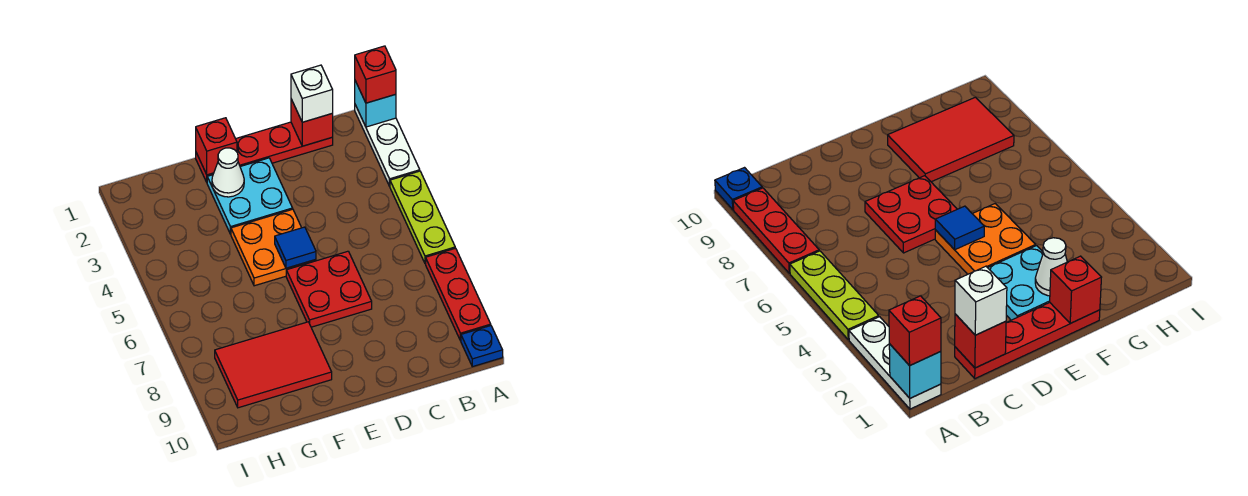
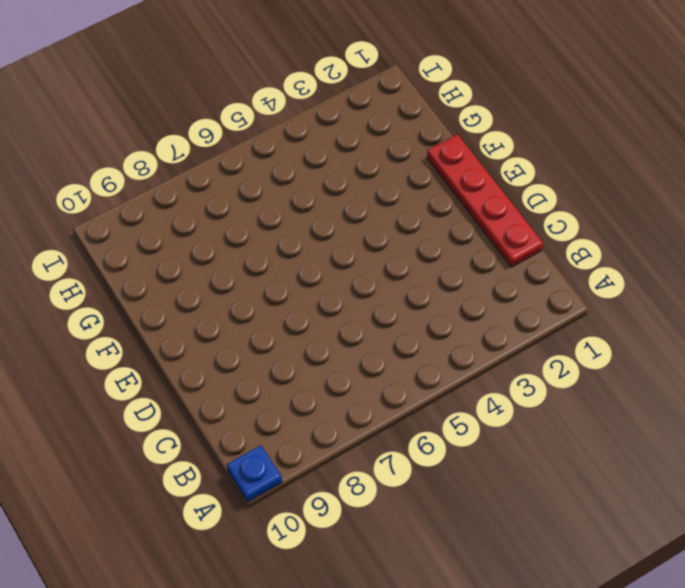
none -> white 1x3 plate [355,105,420,186]
none -> lime 1x3 plate [390,171,455,264]
none -> red 1x3 plate [426,248,491,341]

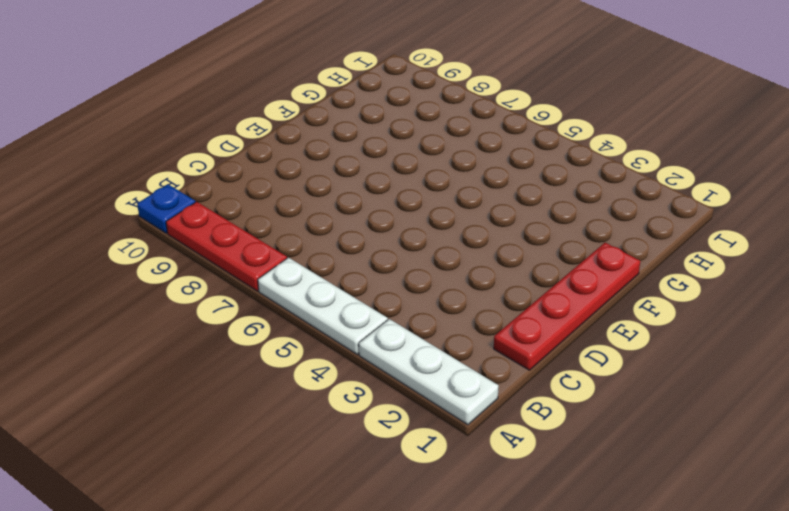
white 1x3 plate [258,257,388,355] -> lime 1x3 plate [390,171,455,264]
none -> red 2x2 plate [286,251,372,327]
none -> cyan 2x2 plate [207,158,293,234]
none -> orange 2x2 plate [231,209,316,286]

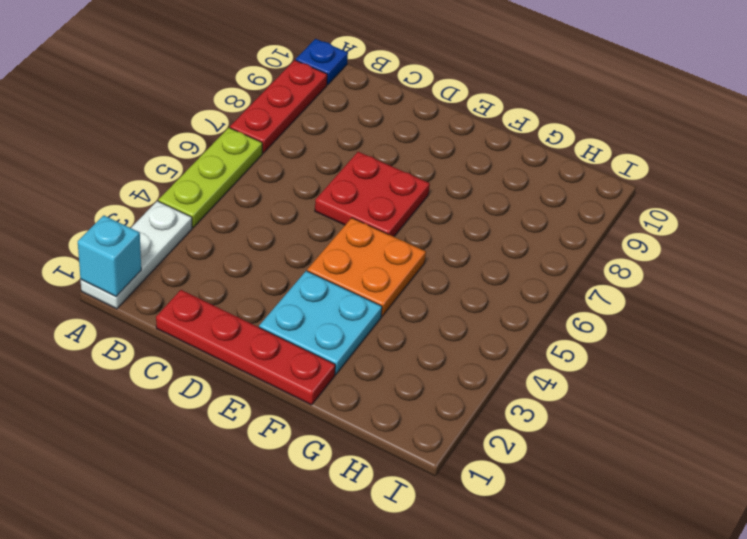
none -> red 2x3 tile [215,322,332,408]
none -> red 1x1 brick [291,99,333,146]
none -> blue 1x1 tile [275,227,316,268]

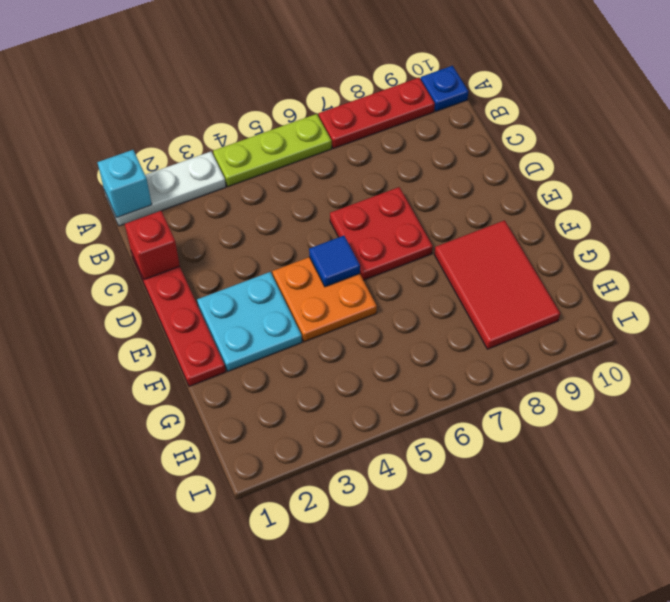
none -> red 1x1 brick [196,118,237,175]
none -> white 1x1 cone [212,148,244,197]
none -> red 1x1 brick [355,46,396,103]

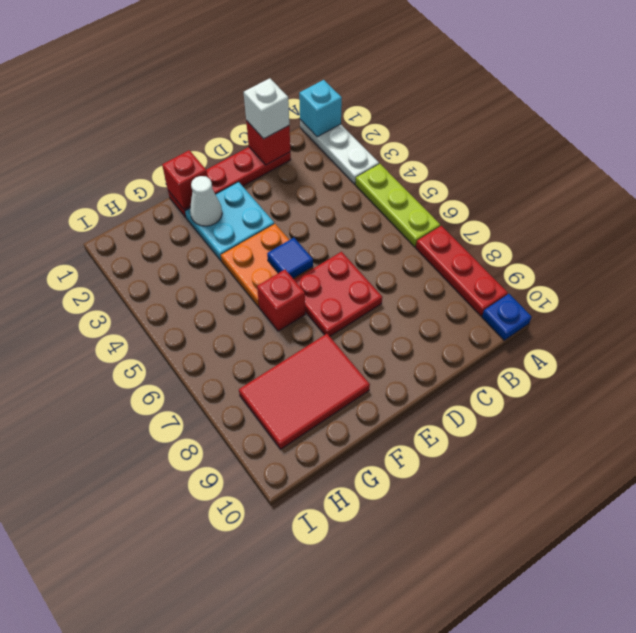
red 1x1 brick [257,270,305,331] -> red 1x1 brick moved to [355,46,396,103]

